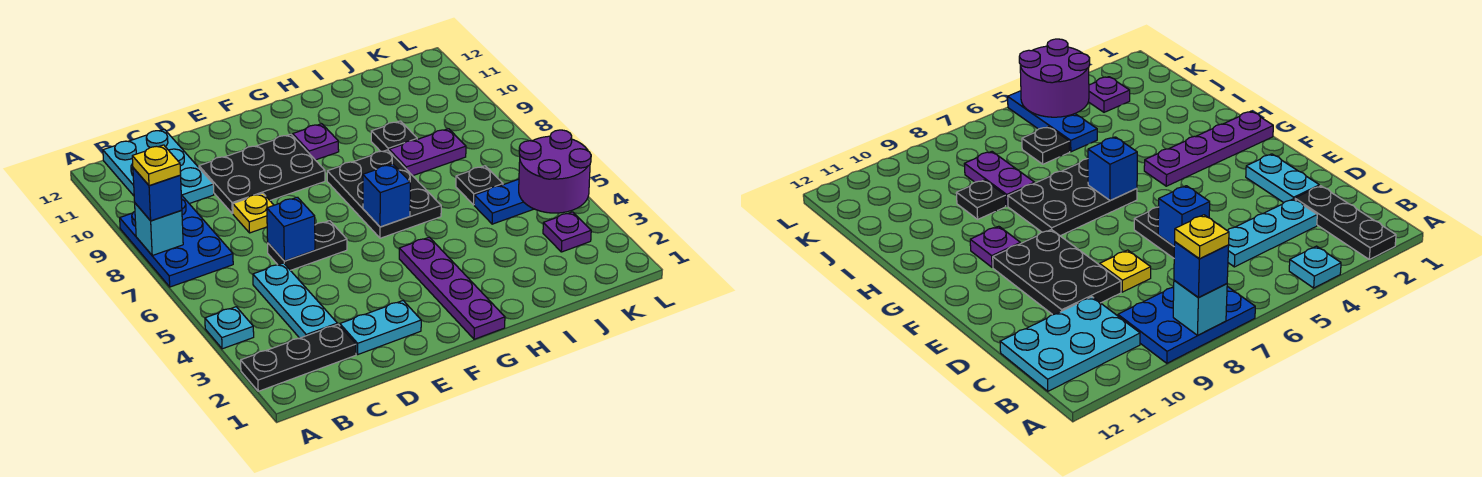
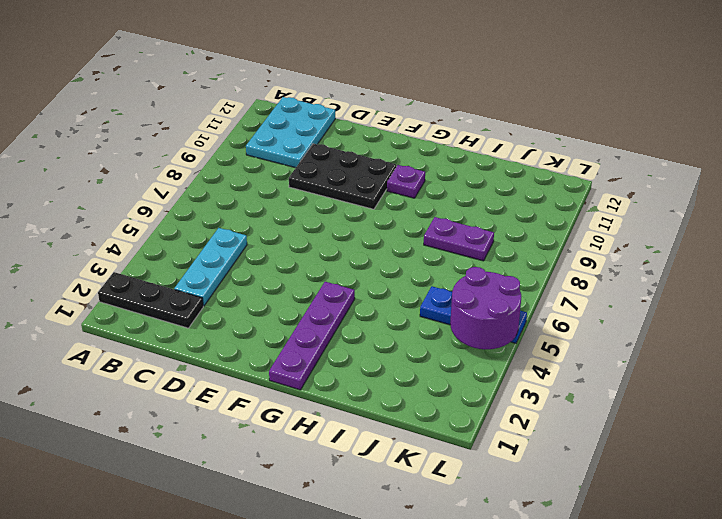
none -> cyan 1x1 plate [205,307,254,349]
none -> blue 2x3 plate [120,196,233,287]
none -> cyan 1x2 plate [340,301,421,354]

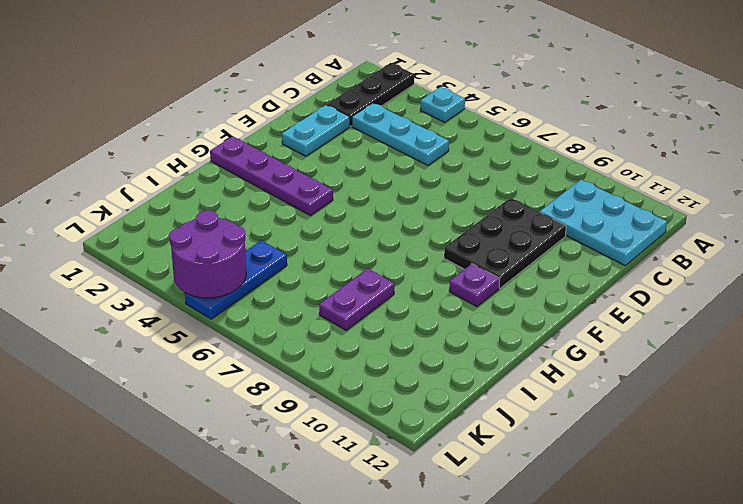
none -> blue 2x3 plate [120,196,233,287]
none -> black 1x2 plate [268,221,347,270]
none -> yellow 1x1 plate [233,193,274,233]

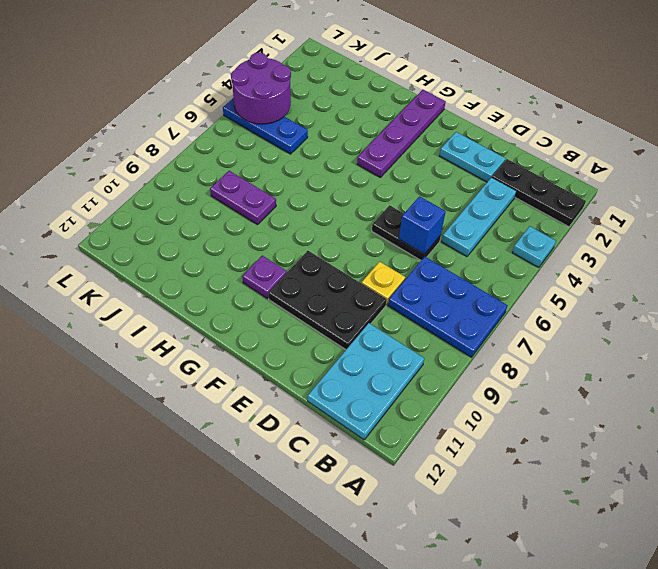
blue 2x3 plate [388,257,508,357] -> blue 2x3 plate turned to [120,196,233,287]
none -> black 2x3 plate [327,150,441,238]
none -> black 1x1 plate [371,121,417,151]
none -> black 1x1 plate [456,166,503,205]

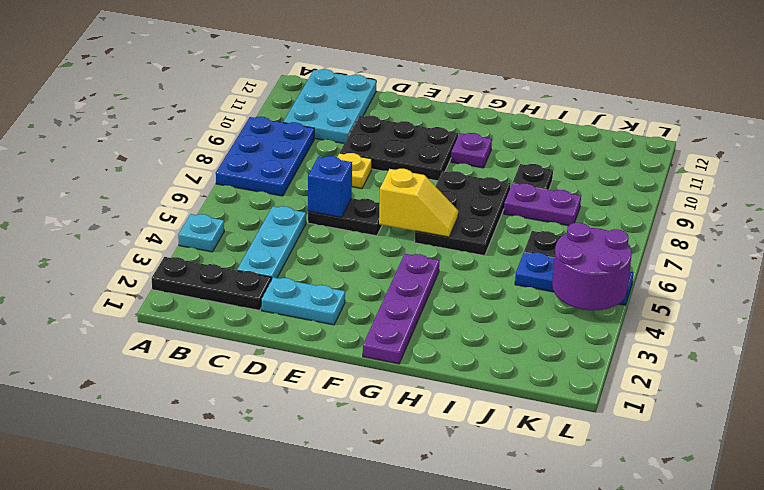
yellow 1x2 slope [379,169,458,237] -> blue 1x1 brick [363,164,410,227]
none -> purple 1x1 plate [543,212,591,252]
none -> cyan 1x1 brick [135,203,183,255]
none -> blue 1x1 brick [133,168,182,221]

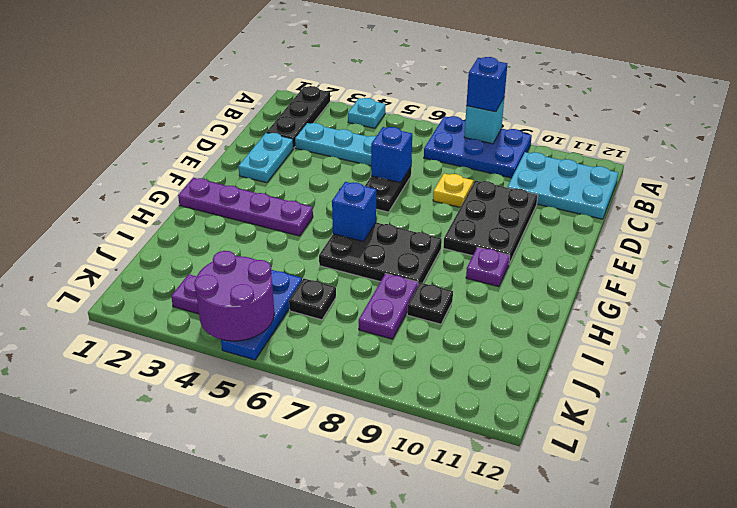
none -> yellow 1x1 plate [132,145,181,186]

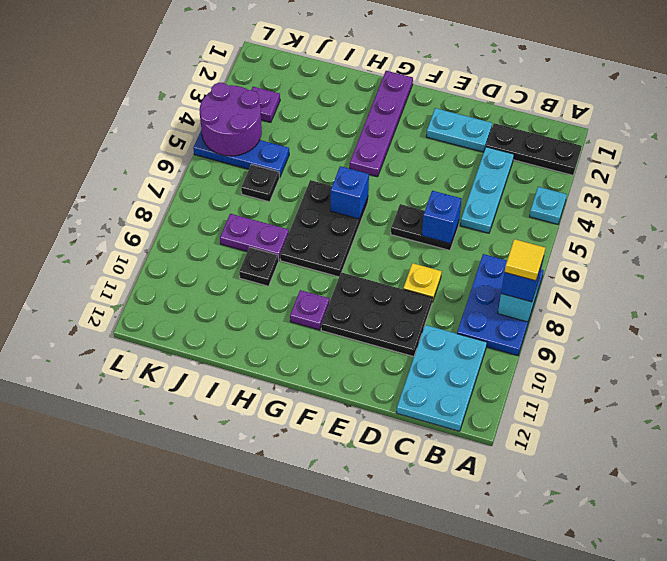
yellow 1x1 tile [505,239,545,281] -> yellow 1x1 plate [132,145,181,186]

